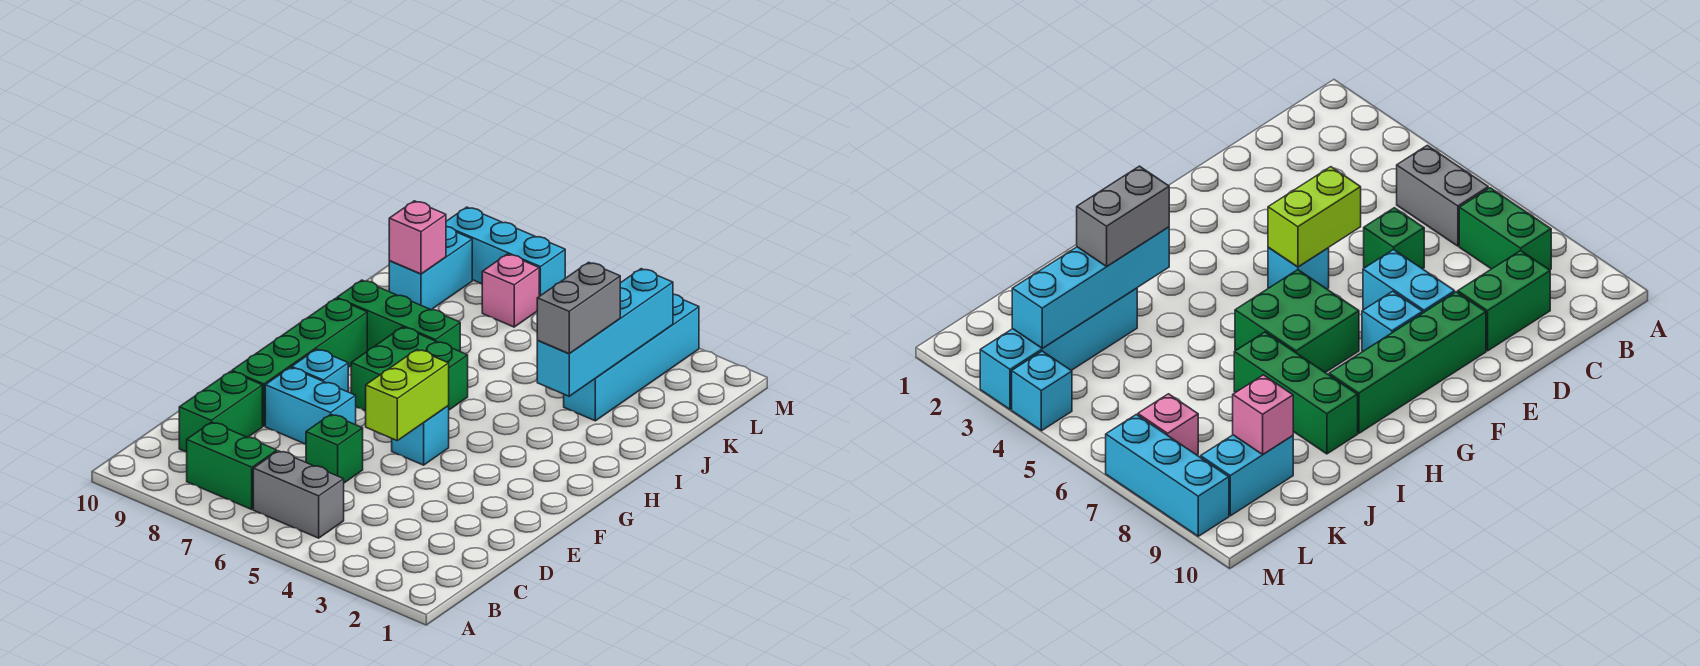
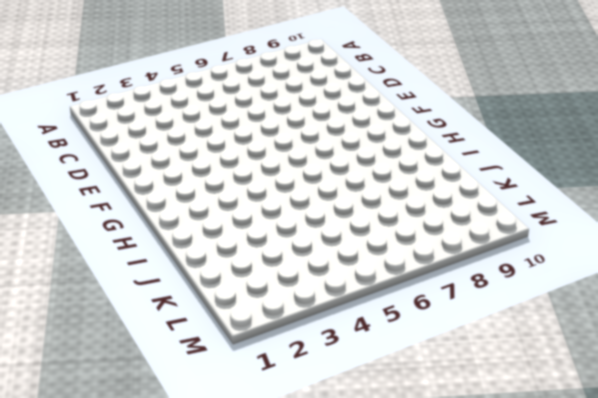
none -> grey 1x2 brick [253,451,344,538]
none -> green 1x2 brick [187,422,277,509]
none -> green 1x2 brick [179,371,262,452]

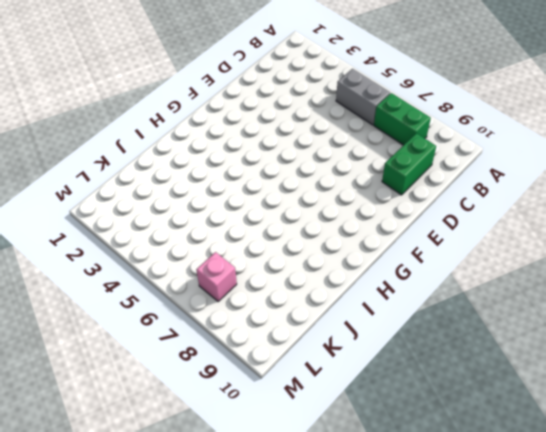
none -> green 1x1 brick [306,414,363,483]
none -> cyan 1x2 brick [265,367,356,444]
none -> green 1x4 brick [232,298,367,426]

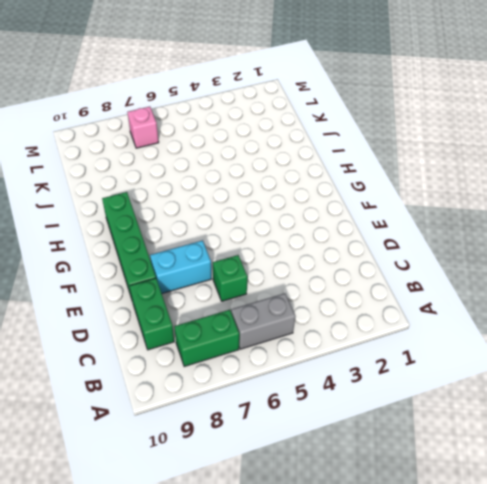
none -> cyan 1x1 brick [392,406,449,465]
none -> cyan 1x1 brick [292,349,348,392]
none -> green 2x2 brick [351,327,468,411]

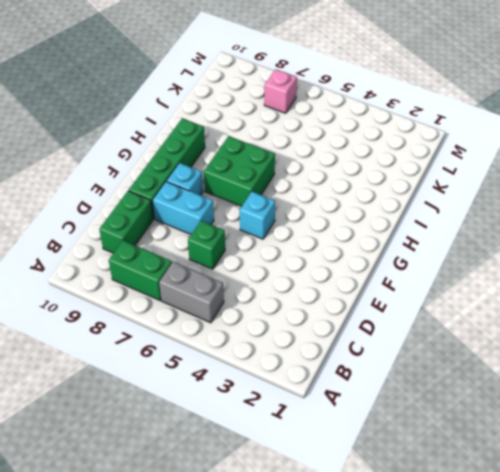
none -> green 1x3 brick [337,280,460,351]
none -> cyan 1x4 brick [564,294,699,421]
none -> cyan 1x2 brick [389,227,472,310]

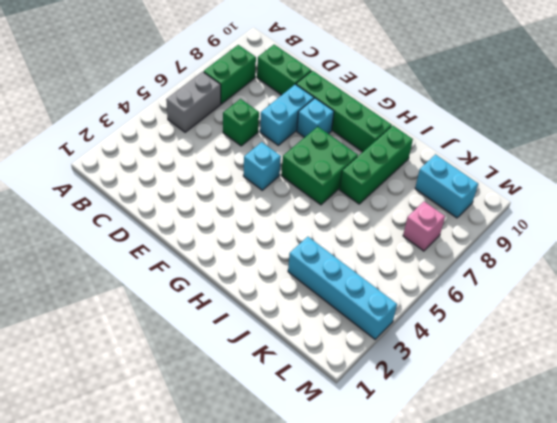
none -> cyan 1x1 brick [1012,351,1072,431]
none -> cyan 1x3 brick [446,207,565,296]
none -> lime 1x2 brick [366,350,449,441]

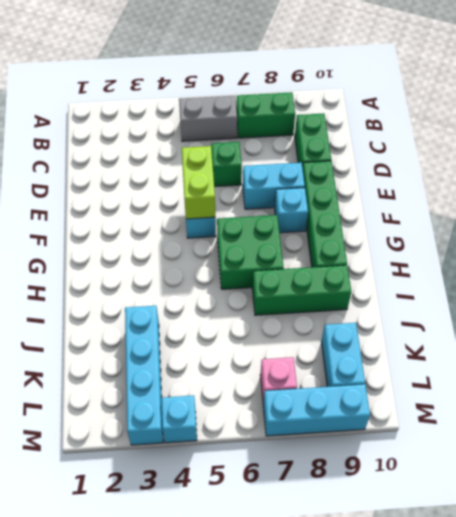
none -> cyan 1x4 brick [537,269,673,396]
none -> pink 1x1 brick [389,201,446,274]
none -> grey 1x2 brick [537,262,620,354]

